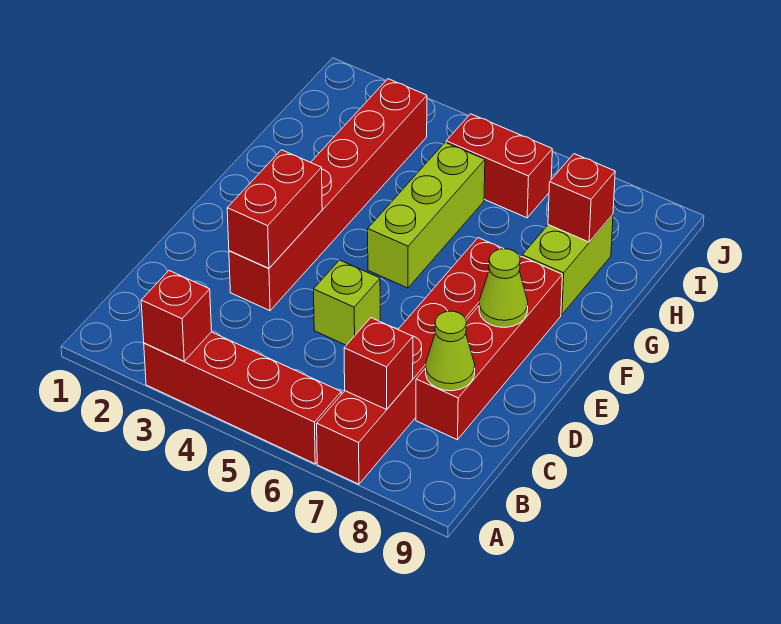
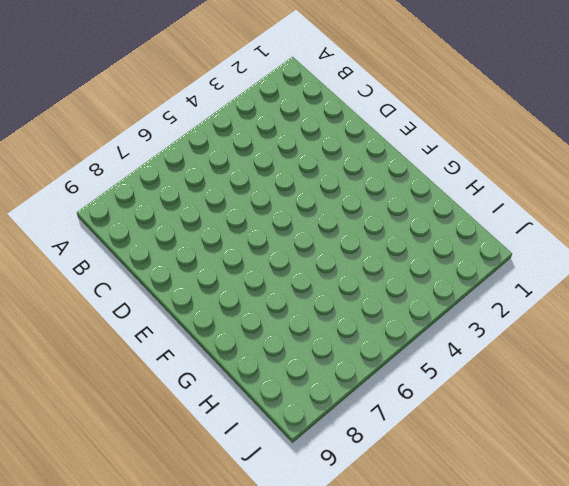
none -> red 1x4 brick [144,332,341,464]
none -> red 1x6 brick [317,238,503,484]
none -> red 1x4 brick [416,256,562,440]

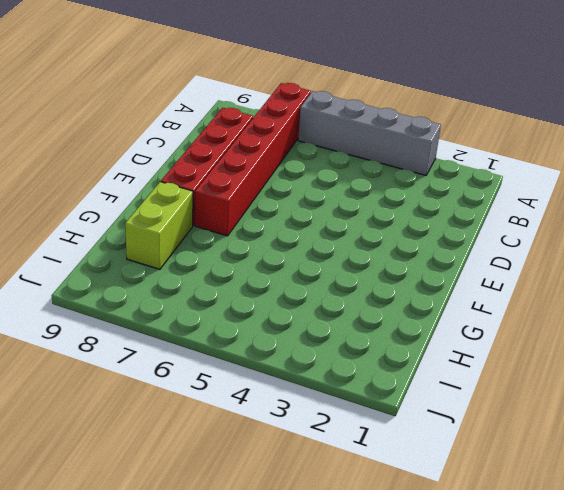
grey 1x4 brick [298,91,441,175] -> red 1x4 brick [144,332,341,464]
none -> red 1x6 brick [229,79,427,311]
none -> lime 1x1 brick [314,260,380,345]
none -> lime 1x3 brick [368,142,485,288]

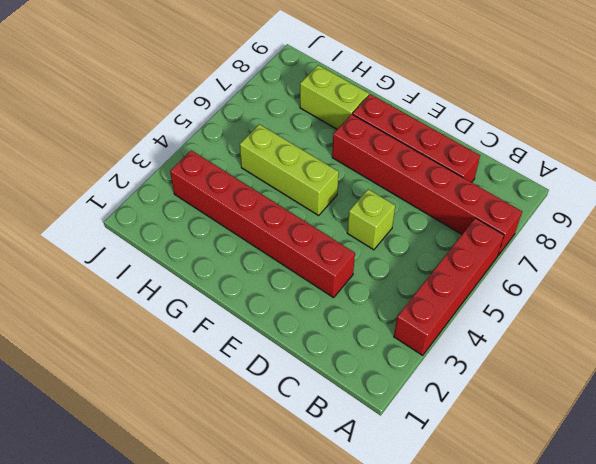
none -> red 1x2 brick [446,114,552,218]
none -> red 1x1 brick [141,271,212,361]
none -> red 1x1 brick [344,318,413,410]

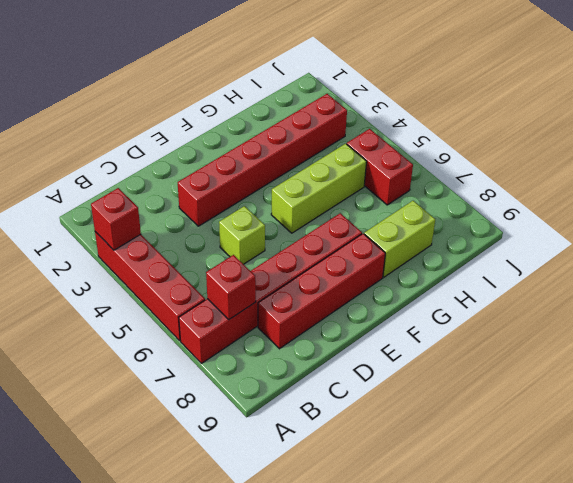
none -> lime 1x1 cone [426,311,475,391]
none -> red 1x2 brick [227,150,322,268]
none -> lime 1x1 cone [479,249,528,327]

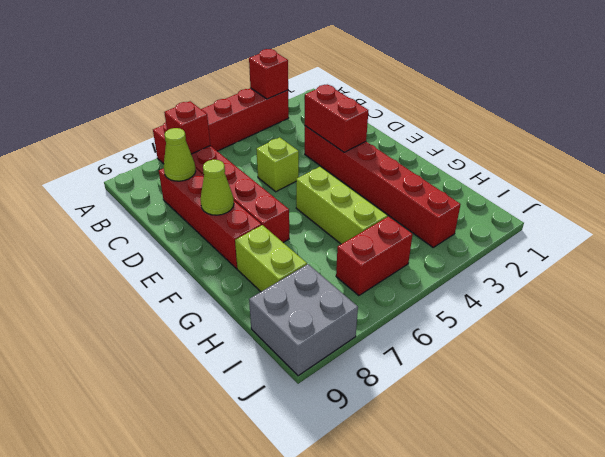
grey 2x2 brick [249,264,358,376] -> none
none -> red 1x1 brick [548,154,615,242]

